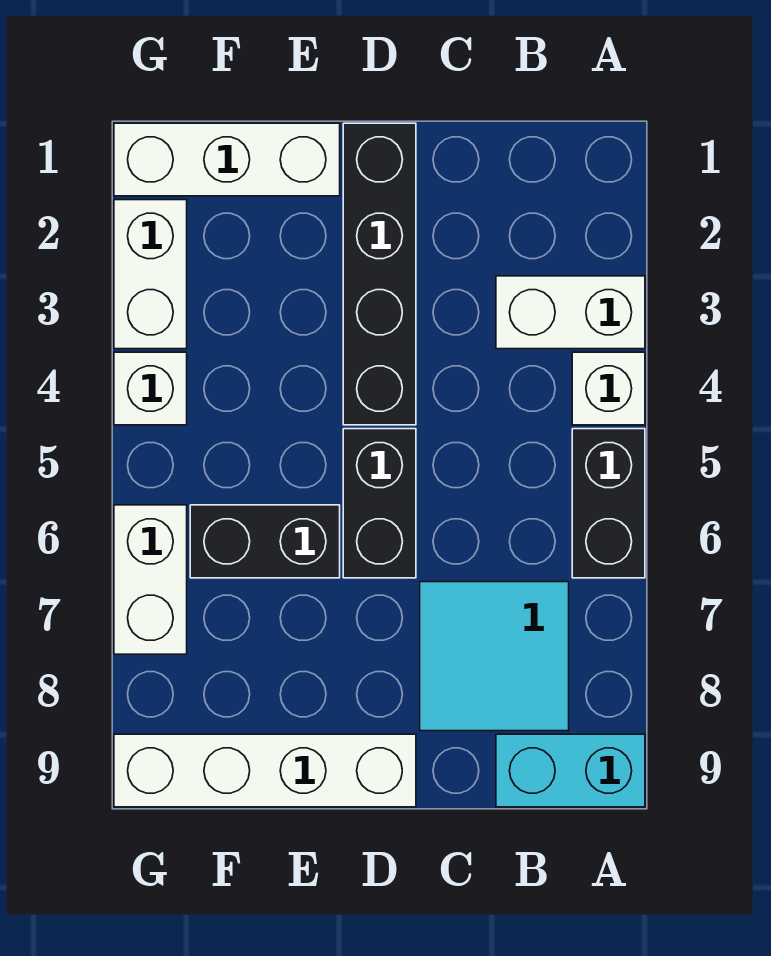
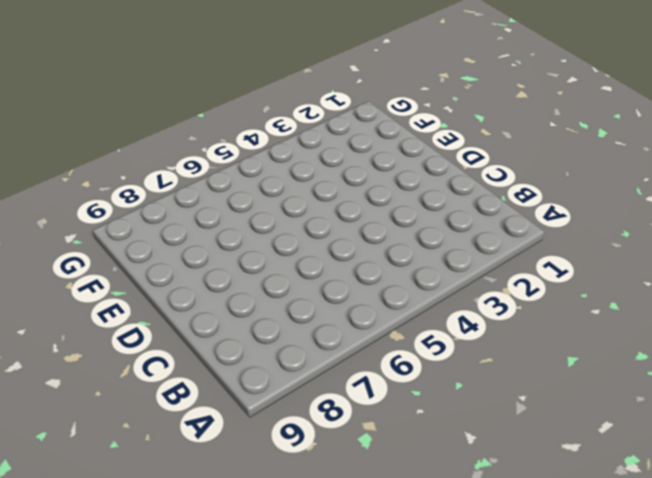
none -> white 1x2 brick [496,276,645,349]
none -> white 1x1 brick [572,352,645,425]
none -> black 1x2 brick [572,429,645,578]

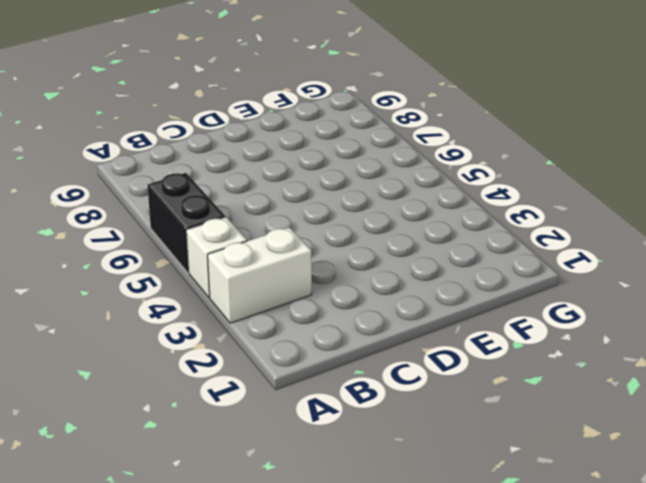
none -> cyan 1x2 brick [496,734,645,807]
none -> cyan 2x2 tile [420,582,569,731]
none -> black 1x4 brick [343,123,416,425]

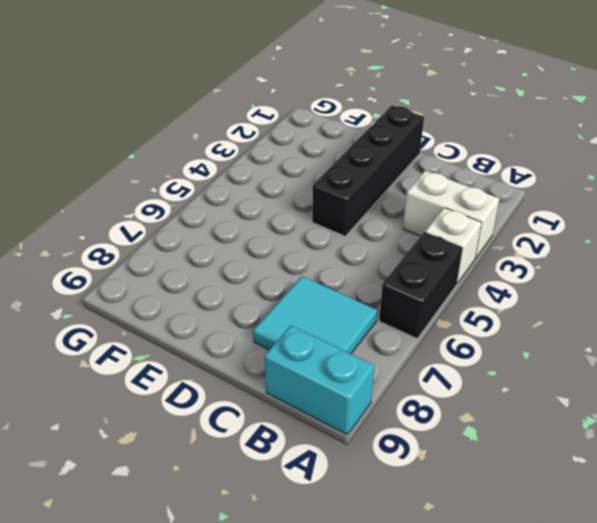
none -> black 1x2 brick [343,429,416,578]
none -> white 1x4 brick [114,734,416,807]
none -> white 1x3 brick [114,123,340,196]

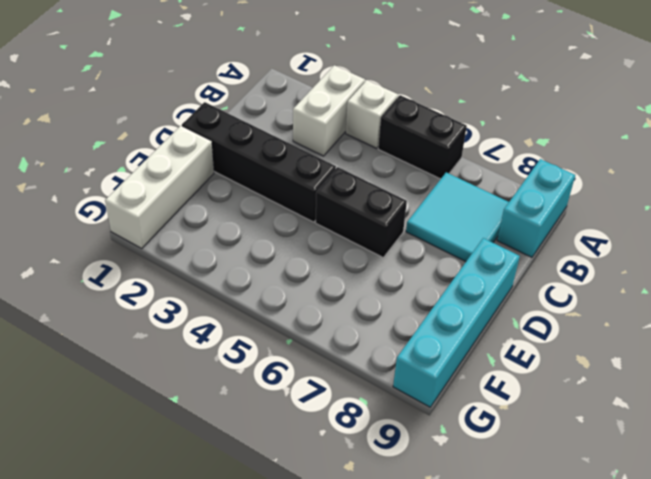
cyan 1x4 brick [393,238,520,407] -> white 1x4 brick [114,734,416,807]
none -> black 1x2 brick [190,505,340,578]
none -> white 1x2 brick [114,200,187,349]
none -> white 1x1 brick [114,352,187,425]

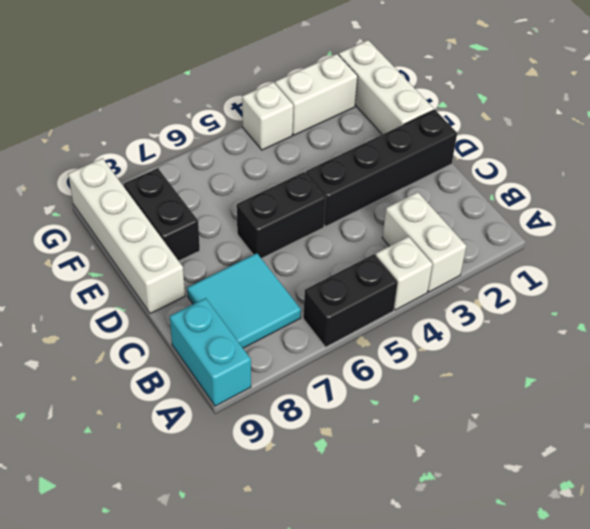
black 1x2 brick [124,168,200,261] -> black 1x2 brick moved to [190,505,340,578]
none -> white 1x2 brick [114,505,187,654]

